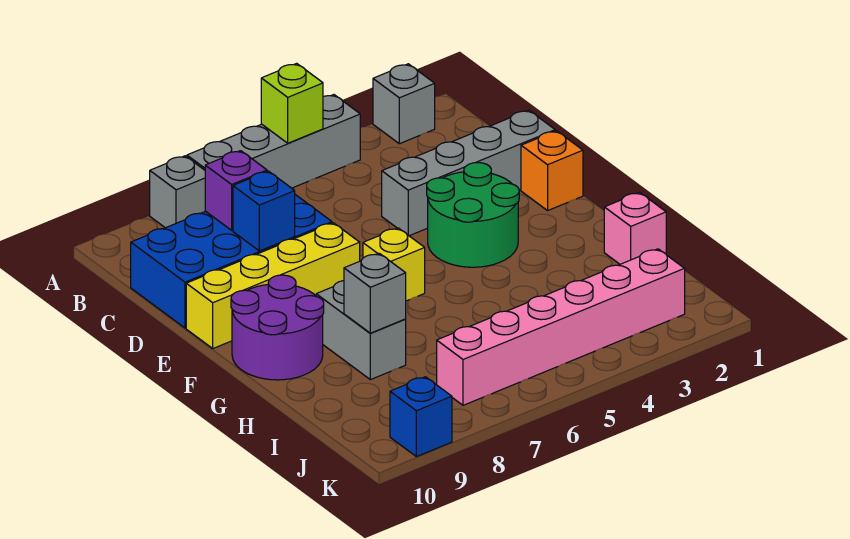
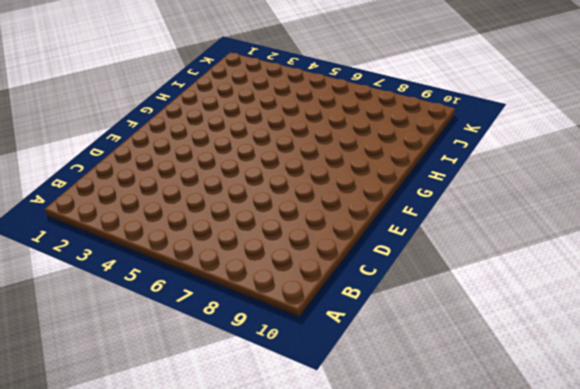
none -> grey 1x1 brick [373,64,435,144]
none -> grey 1x4 brick [187,95,360,188]
none -> grey 1x1 brick [150,156,205,228]

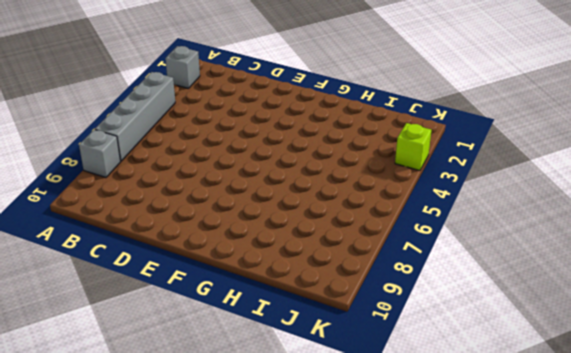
lime 1x1 brick [395,123,432,171] -> lime 1x1 brick moved to [261,63,323,143]
none -> blue 2x4 brick [131,195,332,328]
none -> grey 1x4 brick [382,110,555,236]
none -> orange 1x1 brick [521,131,583,210]

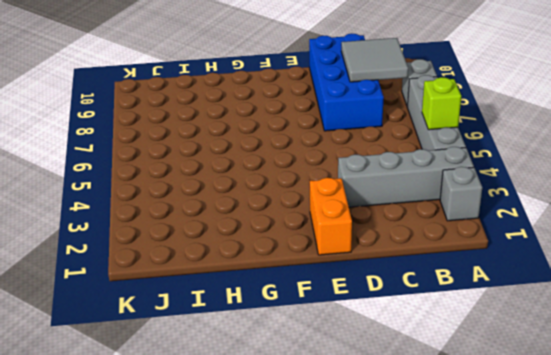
grey 1x4 brick [338,147,474,207] -> grey 1x4 brick turned to [382,110,555,236]
grey 2x2 tile [341,38,408,82] -> purple 1x1 brick [205,151,267,230]
orange 1x2 brick [310,178,352,255] -> orange 1x1 brick [521,131,583,210]
none -> green 2x2 round brick [427,163,519,267]
none -> yellow 1x4 brick [186,223,360,348]
none -> yellow 1x1 brick [363,228,425,301]

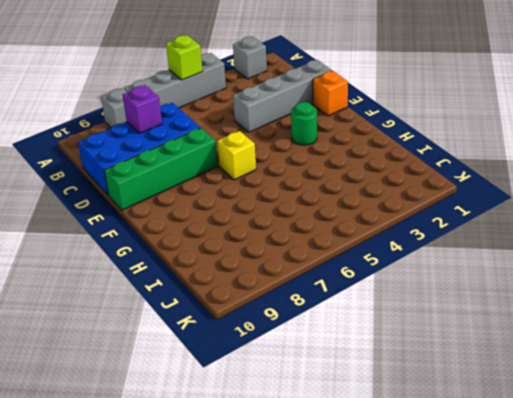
green 1x4 brick [104,128,218,210] -> yellow 1x4 brick [186,223,360,348]
green 1x1 round brick [291,102,317,145] -> green 2x2 round brick [427,163,519,267]
none -> purple 2x2 round brick [231,275,324,380]
none -> grey 1x2 brick [316,281,406,380]
none -> pink 1x1 brick [604,192,666,264]

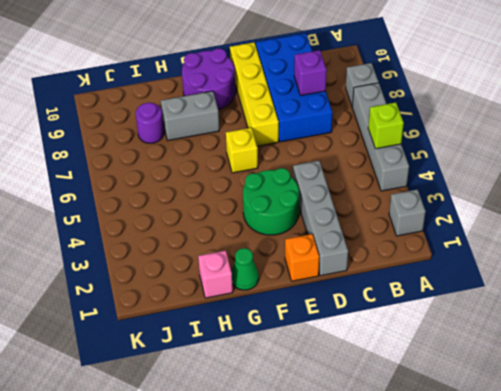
green 1x1 cone [232,248,259,290] -> none
purple 1x1 round brick [136,103,164,143] -> none
none -> pink 1x6 brick [437,249,685,405]
none -> blue 1x1 brick [390,377,452,457]
none -> blue 1x1 brick [233,171,295,251]

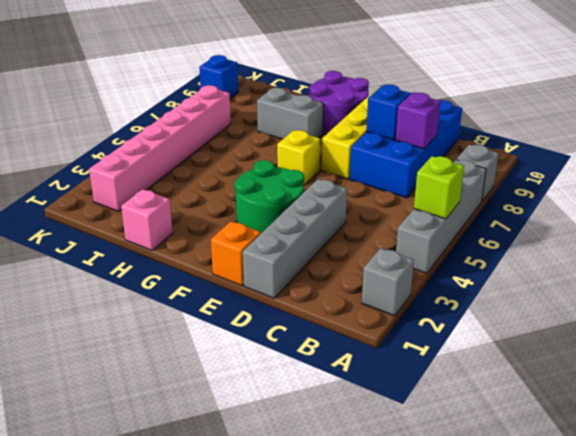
none -> grey 1x1 brick [344,253,406,333]

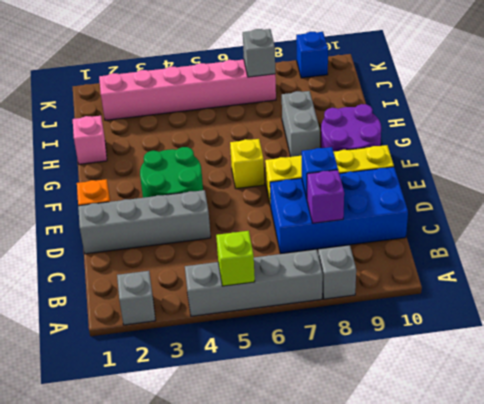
grey 1x1 brick [243,29,275,77] -> grey 1x1 brick moved to [344,253,406,333]

